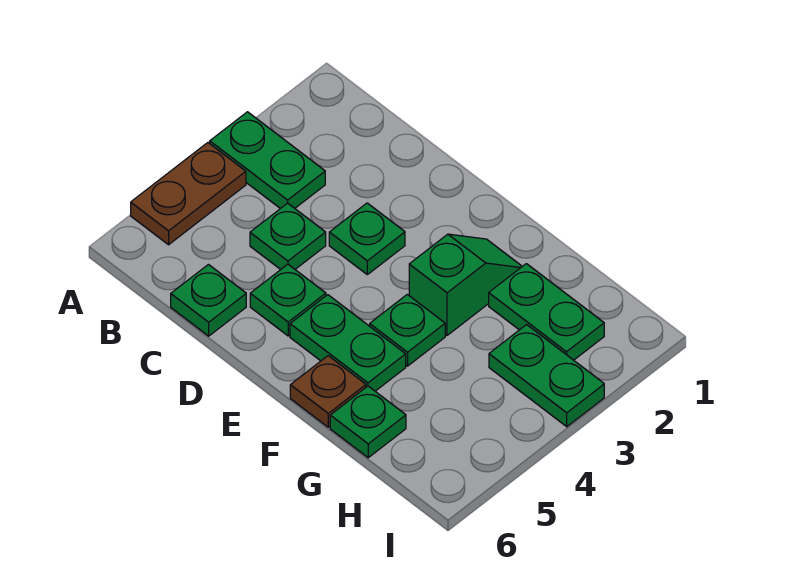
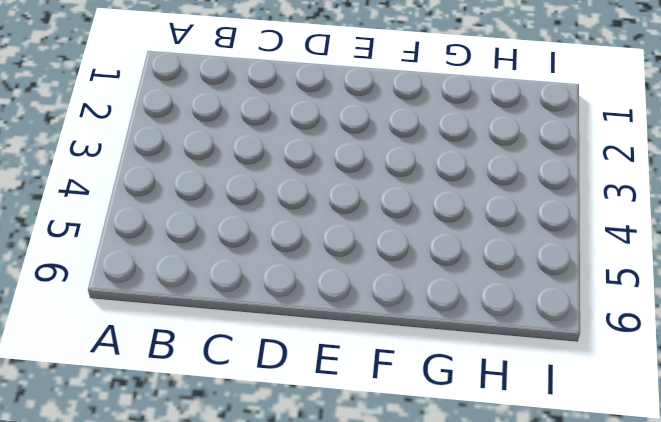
none -> green 1x2 plate [210,112,325,209]
none -> brown 1x2 plate [131,143,246,245]
none -> green 1x1 plate [250,203,326,269]

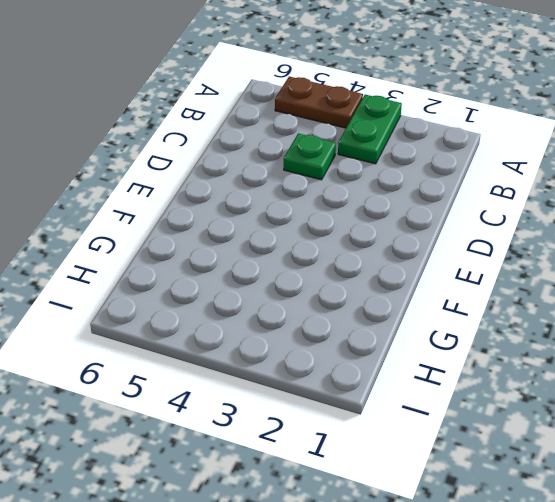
none -> green 1x1 plate [171,265,246,336]
none -> green 1x1 plate [329,203,405,275]
none -> green 1x1 plate [250,264,326,336]

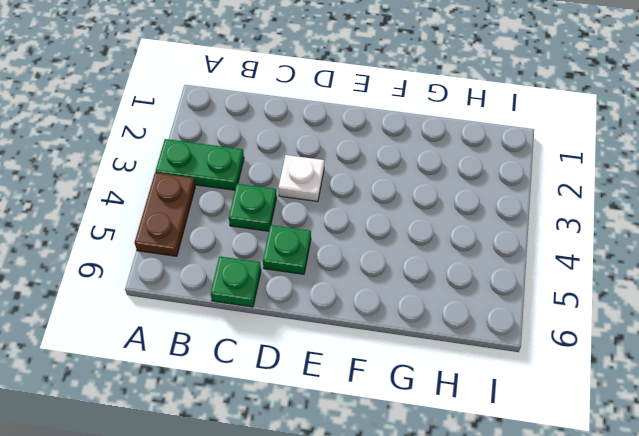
white 1x1 plate [278,155,324,201] -> green 1x1 plate [329,203,405,275]
none -> green 1x2 plate [290,295,406,391]
none -> green 1x2 slope [409,234,522,335]
none -> green 1x1 plate [370,294,445,366]

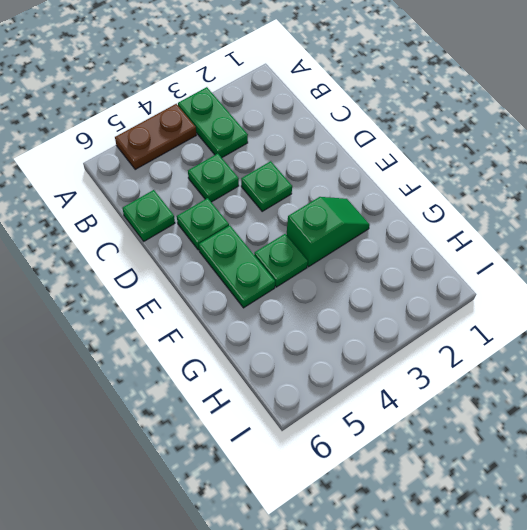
none -> brown 1x1 plate [290,356,366,427]
none -> green 1x2 plate [489,264,604,360]
none -> green 1x1 plate [330,386,406,458]

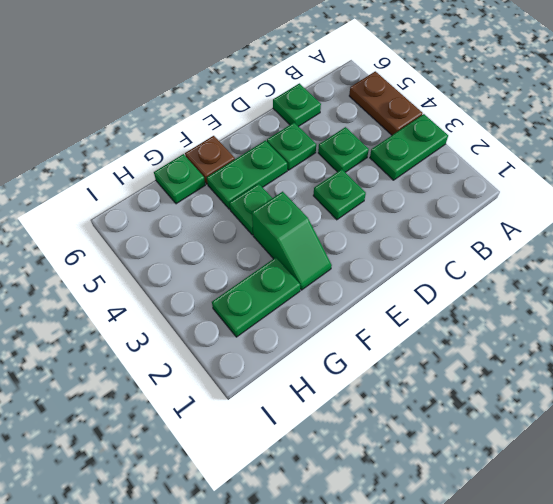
none -> green 1x2 plate [489,325,604,427]

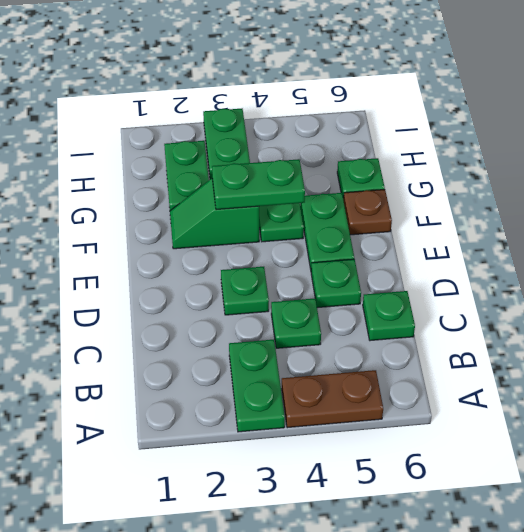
green 1x2 plate [212,159,305,210] -> none

